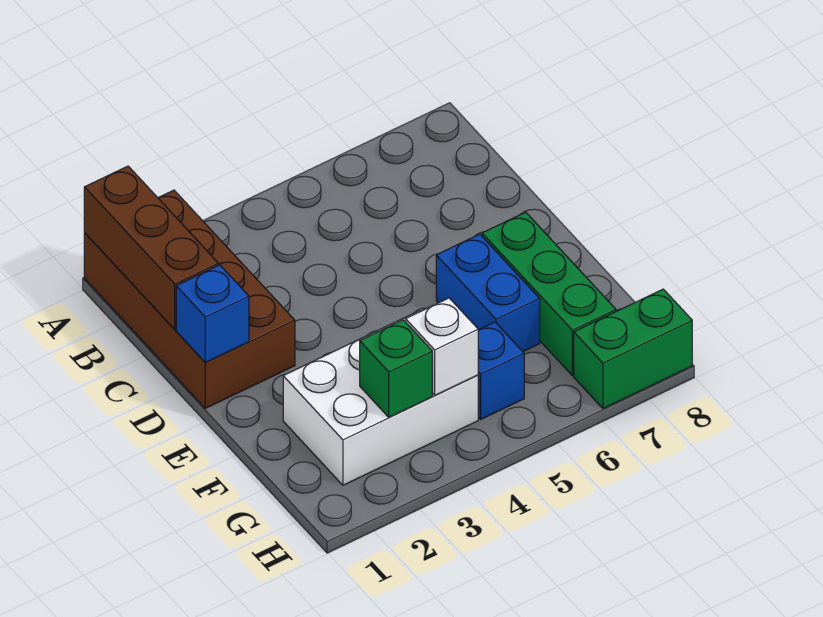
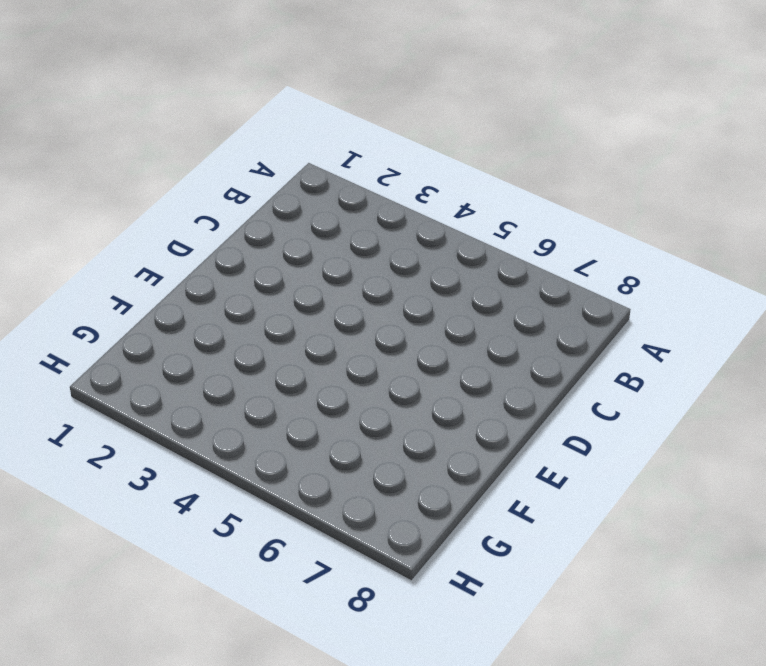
none -> brown 2x4 brick [84,190,295,408]
none -> blue 1x2 brick [436,234,540,352]

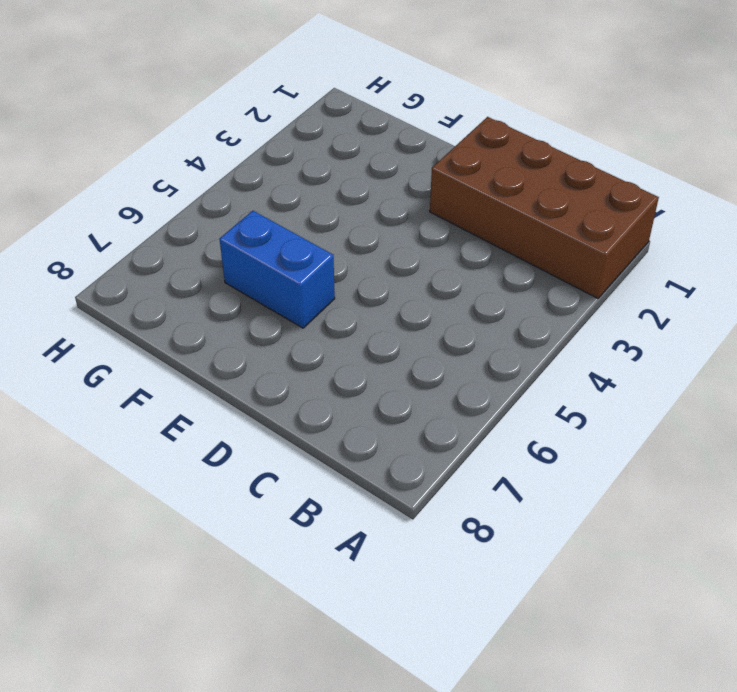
none -> green 1x3 brick [482,212,616,376]
none -> white 2x3 brick [283,311,478,485]

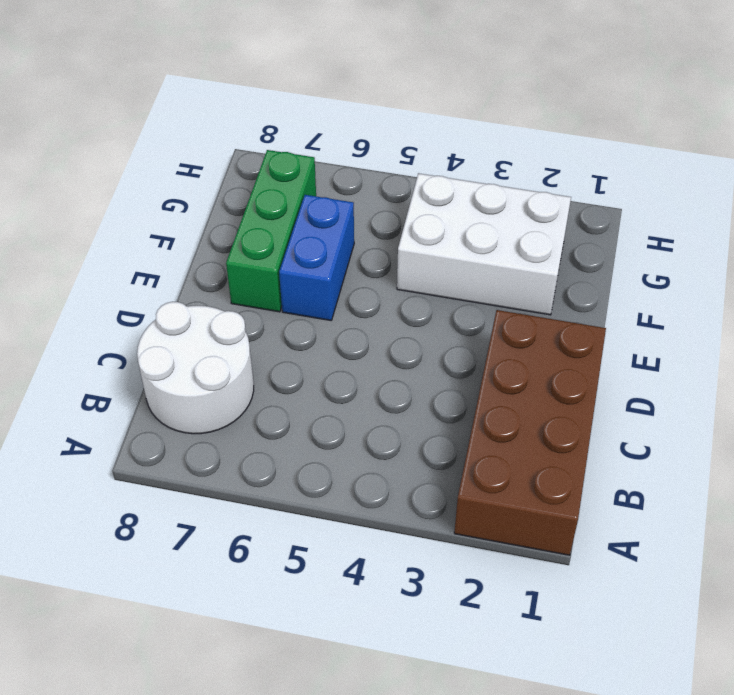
white 2x2 round brick [137,302,254,434] -> none
none -> blue 1x1 brick [478,322,524,419]
none -> green 1x2 brick [574,289,692,408]

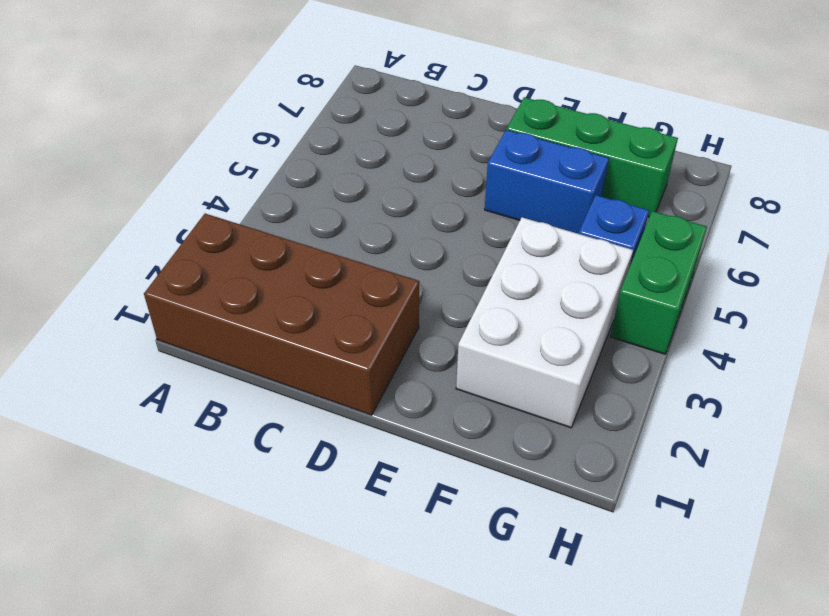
green 1x2 brick [610,211,707,354] -> green 1x2 brick moved to [574,289,692,408]
none -> brown 1x3 brick [84,166,218,329]
none -> blue 1x1 brick [176,265,249,362]

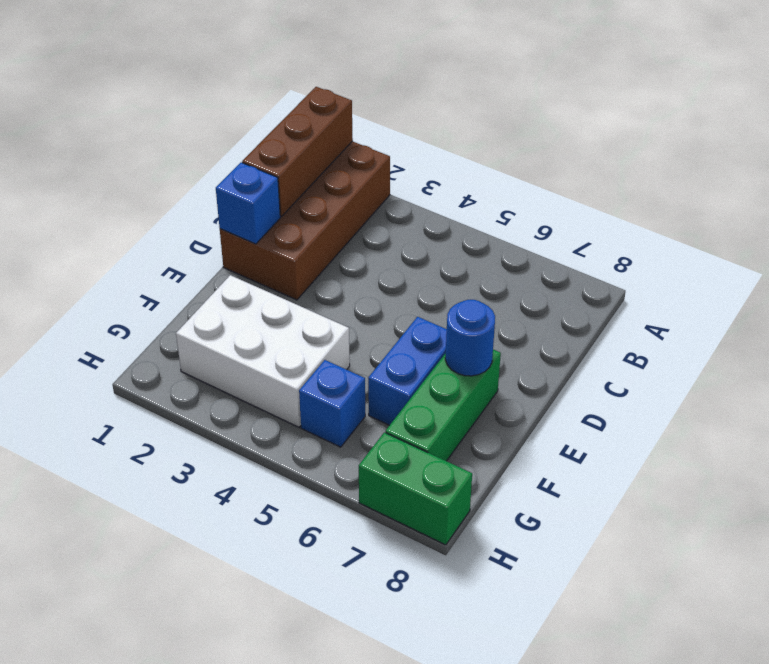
blue 1x1 round brick [445,300,495,376] -> none
none -> green 1x1 brick [360,320,432,417]
none -> white 1x1 brick [406,298,478,395]

